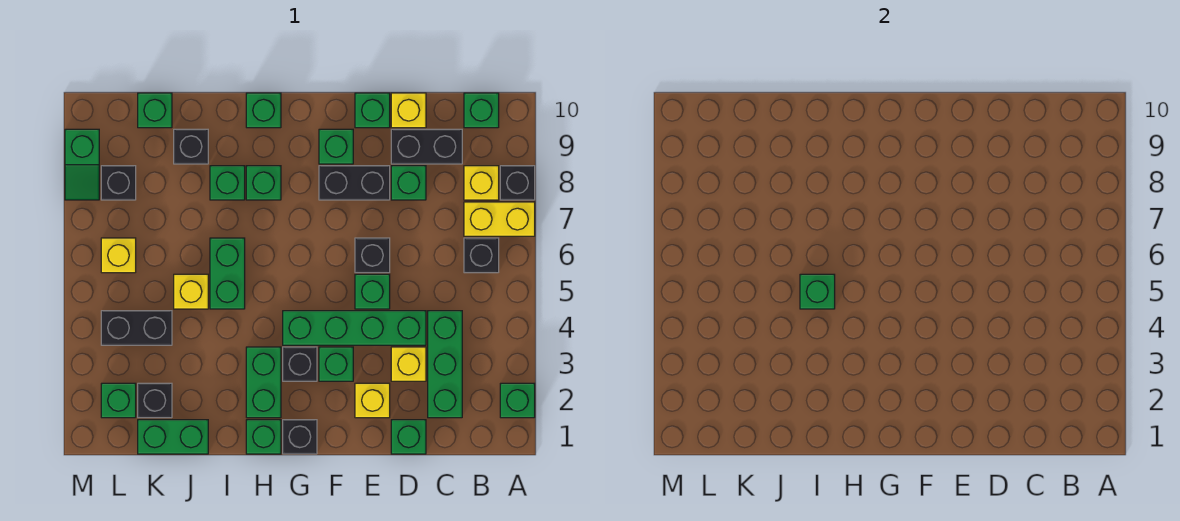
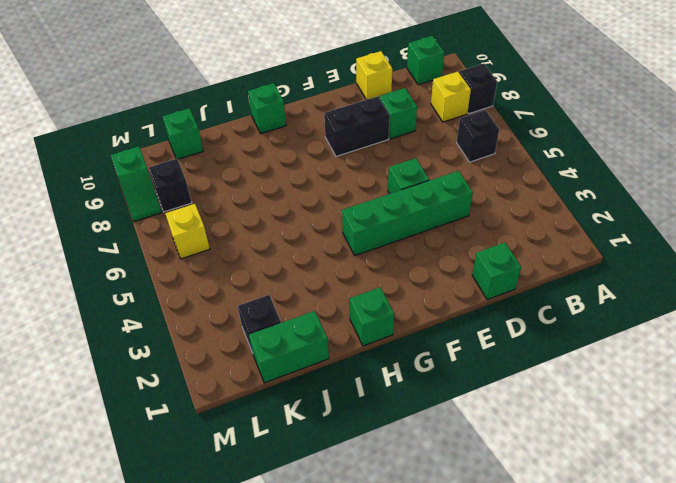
none -> green 1x1 brick [500,383,535,418]
none -> yellow 1x2 brick [464,202,535,236]
none -> green 1x3 brick [428,311,462,418]
none -> black 1x2 brick [391,129,462,164]

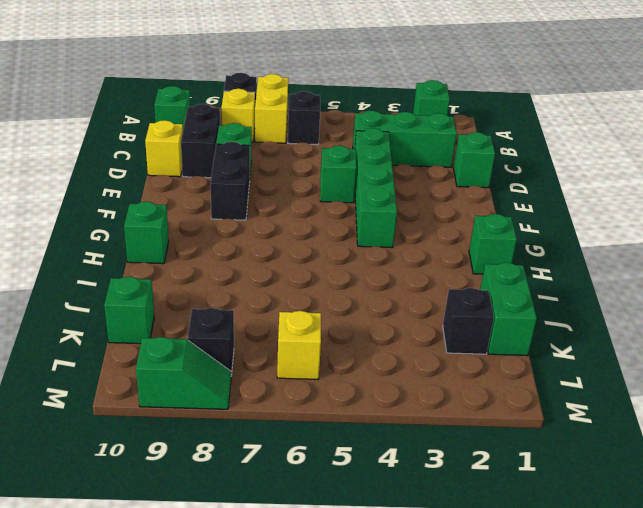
none -> yellow 1x1 brick [391,347,426,381]
none -> yellow 1x1 brick [355,383,390,418]
none -> black 1x1 brick [355,238,390,273]
none -> green 1x1 brick [355,93,390,128]

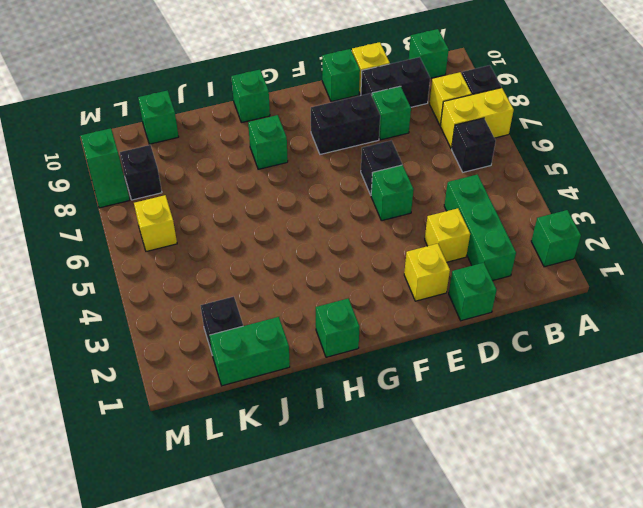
none -> green 1x4 brick [283,311,426,345]
none -> green 1x1 brick [319,347,353,381]
none -> green 1x1 brick [319,129,353,164]
none -> black 1x1 brick [283,420,317,454]

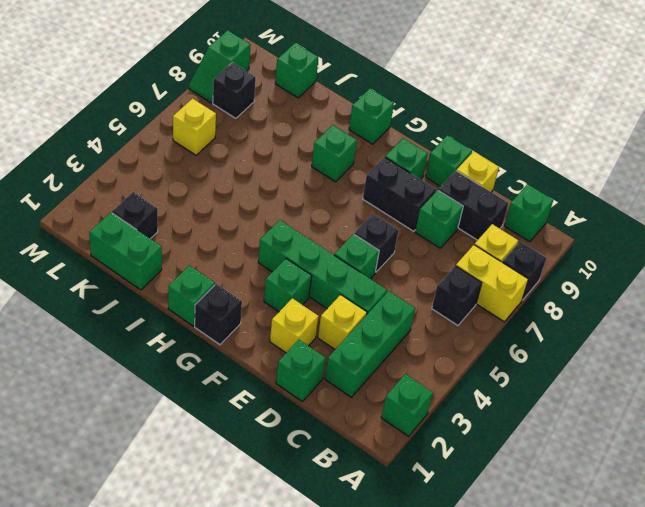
none -> black 1x1 brick [283,347,317,381]
none -> green 1x2 brick [246,347,281,418]
none -> green 1x2 brick [210,238,245,309]
none -> green 1x1 brick [210,166,245,200]

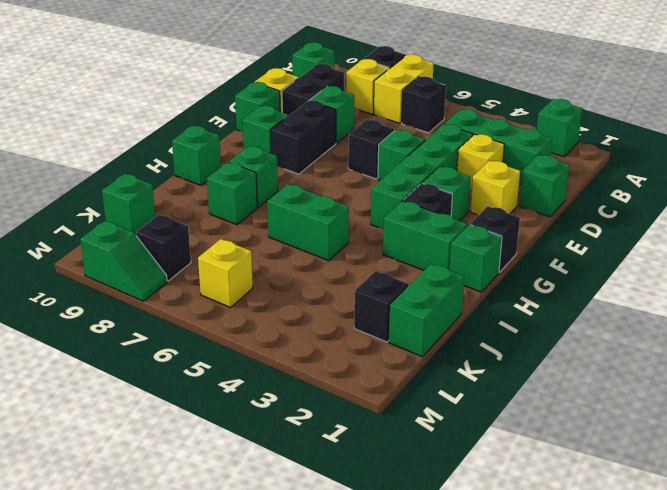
none -> yellow 1x1 brick [174,274,208,309]
none -> black 1x1 brick [174,129,208,164]
none -> black 1x2 brick [101,311,172,345]
none -> green 1x1 brick [101,383,136,418]

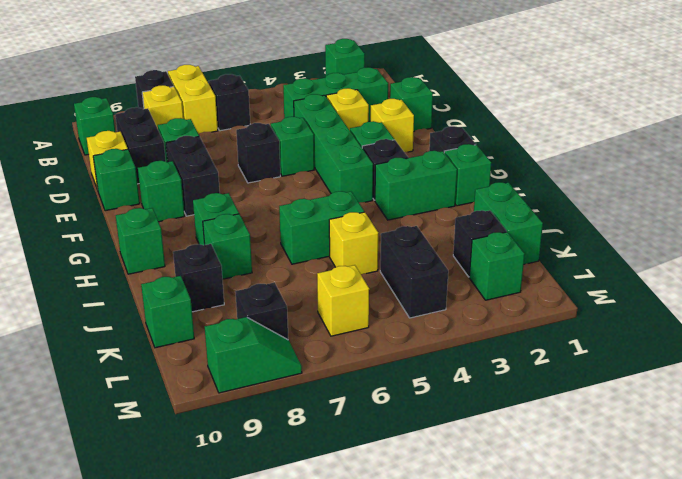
none -> green 1x1 brick [800,274,835,309]

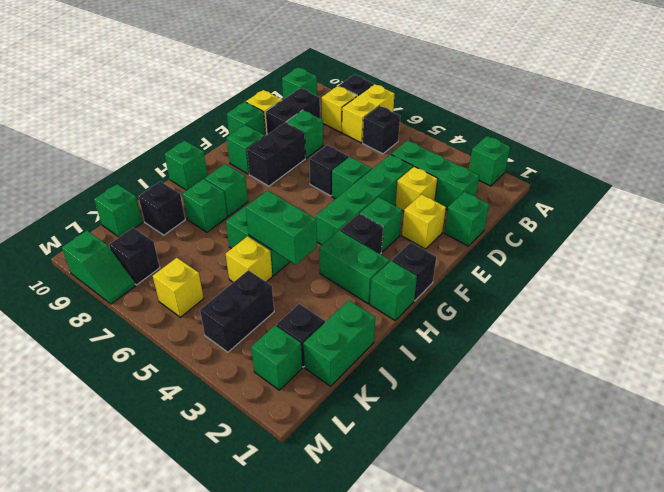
green 1x2 brick [246,191,317,265] -> green 1x1 brick [800,274,835,309]

